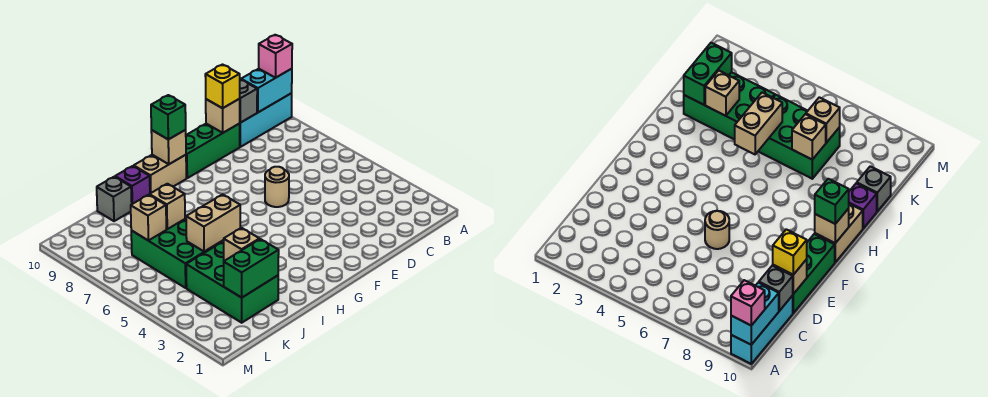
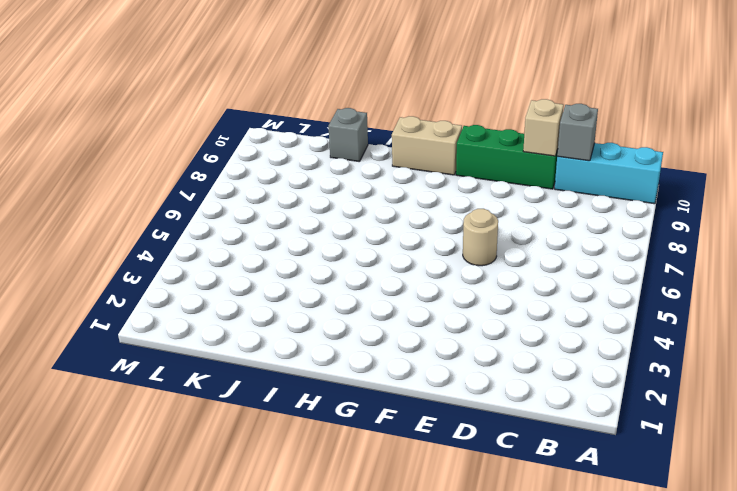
none -> purple 1x1 brick [115,166,150,204]
none -> green 2x3 brick [186,242,278,323]
none -> green 2x3 brick [131,219,222,288]

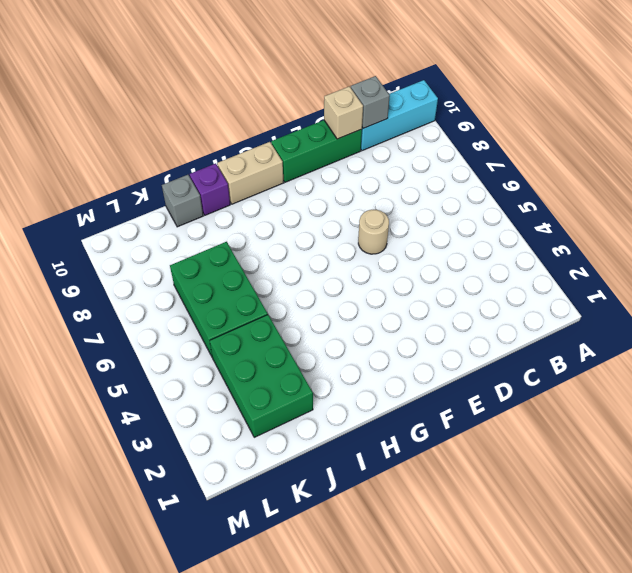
none -> cyan 1x2 brick [241,69,292,112]
none -> tan 1x1 brick [151,130,186,164]
none -> tan 1x2 brick [186,194,240,252]

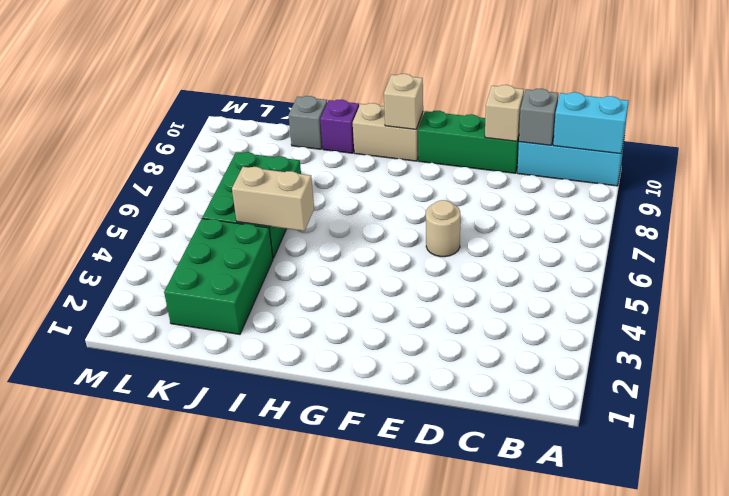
none -> green 1x2 brick [224,239,279,298]
none -> tan 1x1 brick [224,228,259,261]
none -> tan 1x1 brick [150,184,185,229]

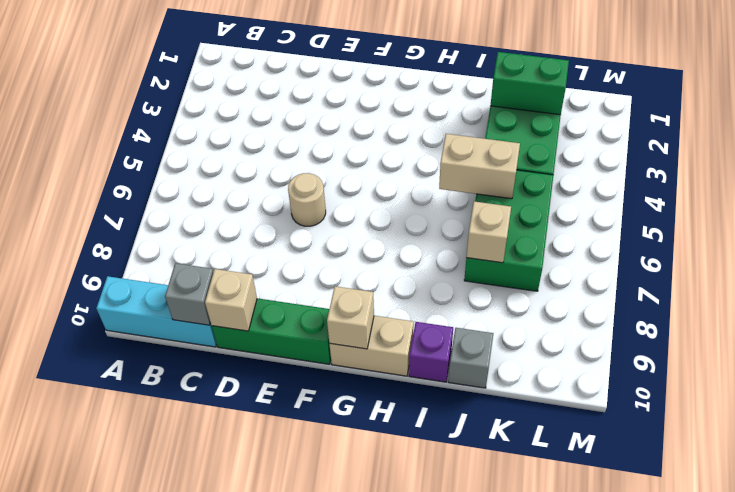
none -> cyan 1x2 brick [241,69,292,112]
none -> tan 1x1 brick [224,228,259,261]
none -> tan 1x1 brick [131,195,166,240]

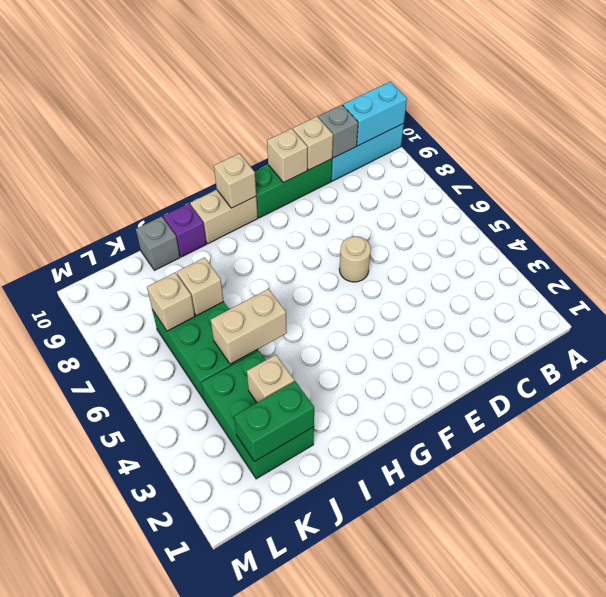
tan 1x1 brick [267,129,308,183] -> none
none -> pink 1x1 brick [259,35,292,78]
none -> yellow 1x1 brick [205,65,240,108]
none -> green 1x1 brick [151,95,186,139]

